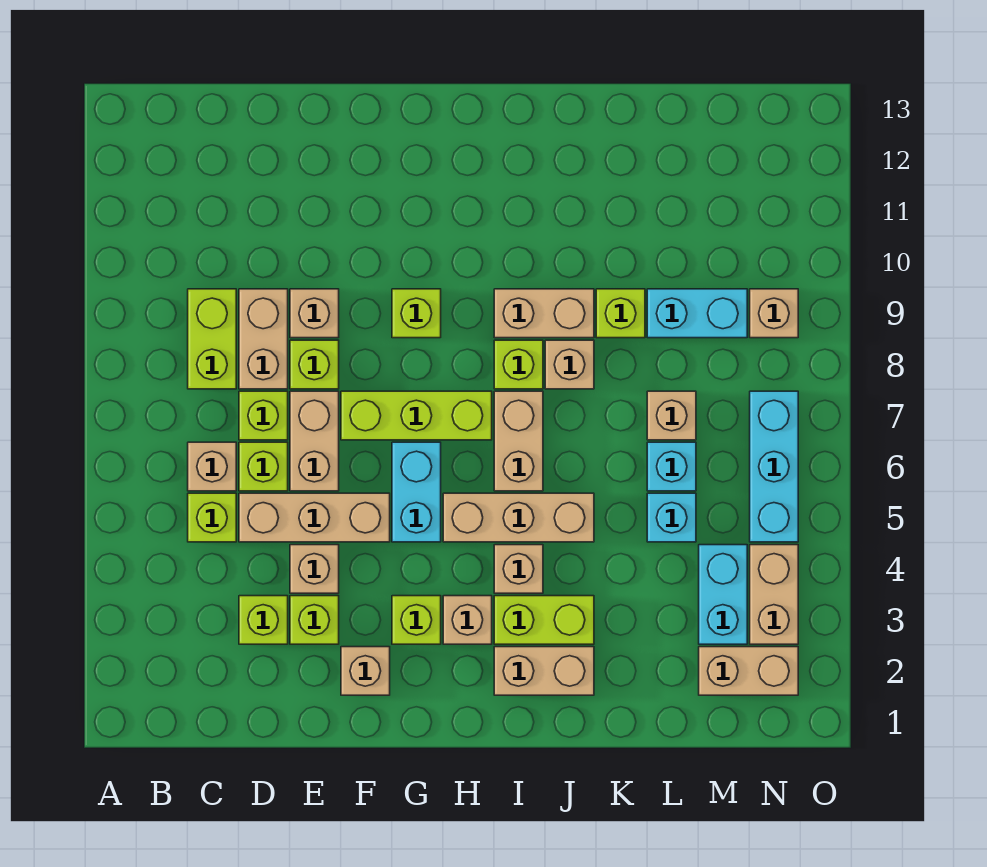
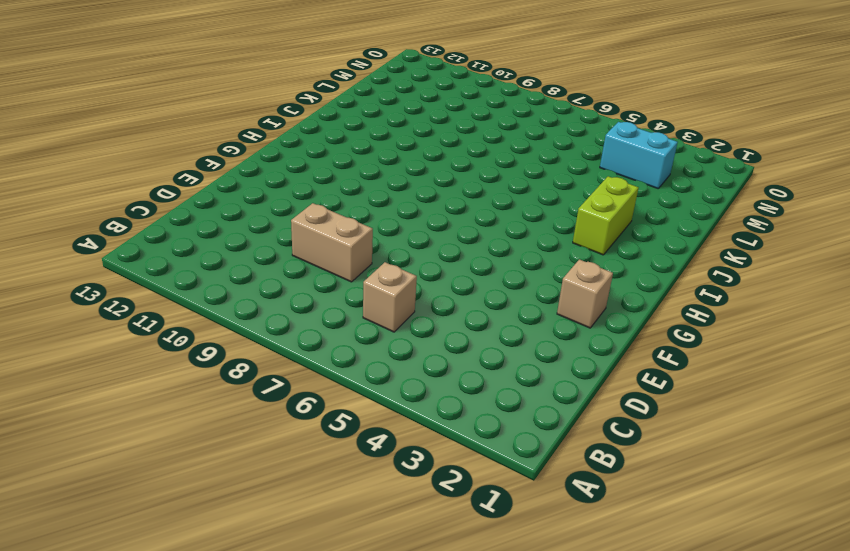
none -> lime 1x1 brick [188,493,236,542]
none -> lime 1x2 brick [188,289,236,389]
none -> lime 1x1 brick [239,596,288,644]
none -> tan 1x3 brick [239,493,390,542]

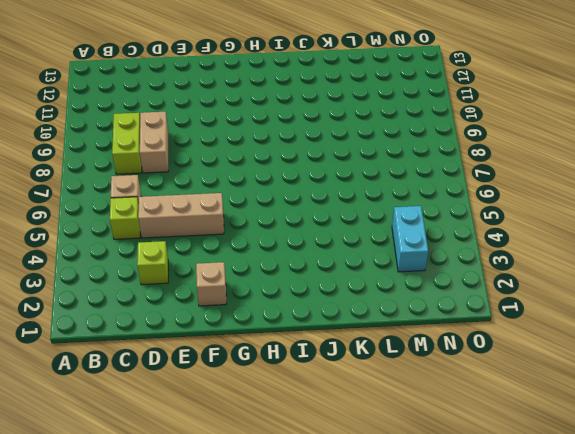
none -> lime 1x1 brick [239,442,288,491]
none -> lime 1x1 brick [239,391,288,440]
none -> lime 1x1 brick [290,596,339,644]
none -> tan 1x1 brick [290,545,339,593]

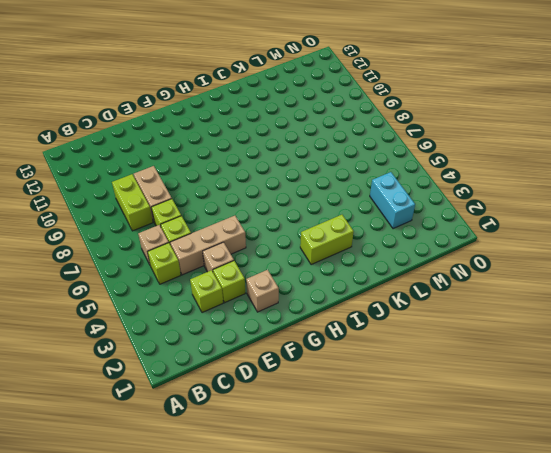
none -> tan 1x2 brick [290,391,339,491]
none -> lime 1x1 brick [290,340,339,389]
none -> tan 1x1 brick [290,289,339,338]
none -> lime 1x3 brick [341,391,492,440]

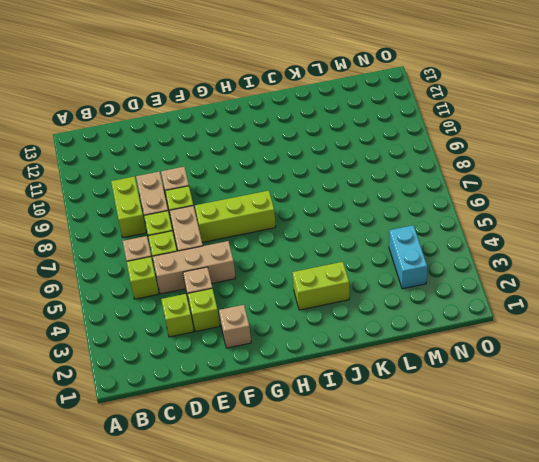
none -> lime 1x1 brick [392,596,441,644]
none -> cyan 1x2 brick [392,442,441,542]
none -> lime 1x1 brick [392,289,441,338]
none -> tan 1x1 brick [443,596,492,644]

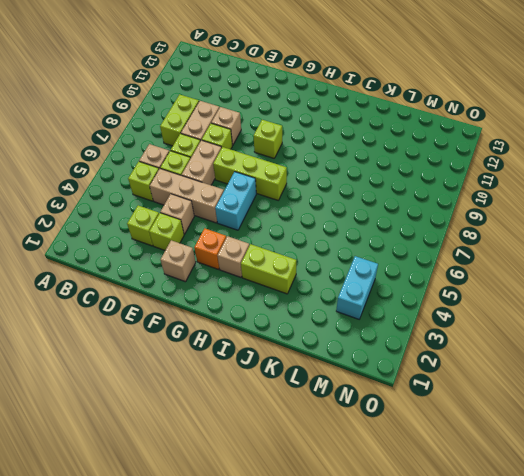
orange 1x1 brick [194,228,226,269] -> lime 1x1 brick [392,596,441,644]
none -> tan 1x3 brick [443,493,594,542]
none -> tan 1x2 brick [494,647,594,695]
none -> tan 1x1 brick [494,545,543,593]
none -> tan 1x2 brick [494,391,543,491]

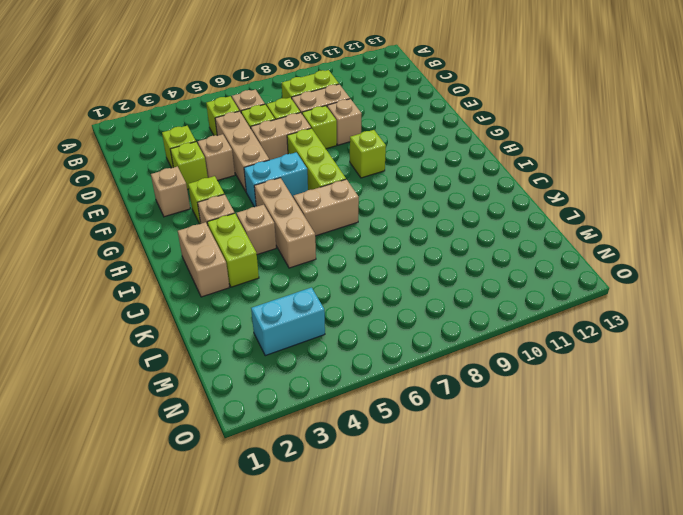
none -> lime 1x1 brick [494,340,543,389]
none -> tan 1x2 brick [494,289,594,338]
none -> tan 1x1 brick [545,340,594,389]
none -> lime 1x1 brick [596,289,645,338]

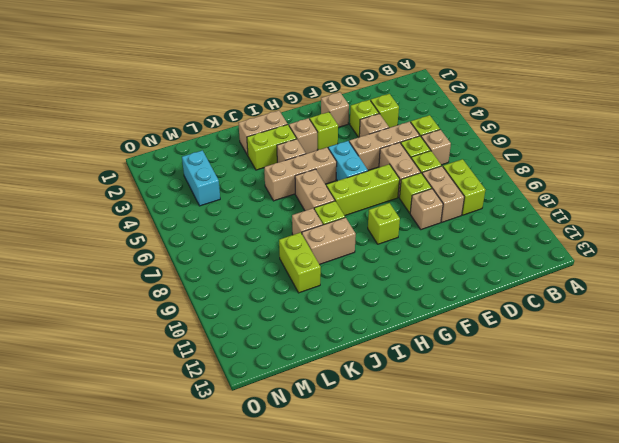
lime 1x2 brick [279,232,321,293] -> lime 1x1 brick [596,289,645,338]
none -> cyan 1x1 brick [647,493,696,542]
none -> cyan 1x1 brick [647,442,696,491]
none -> tan 1x1 brick [647,391,696,440]
none -> cyan 1x2 brick [647,289,747,338]

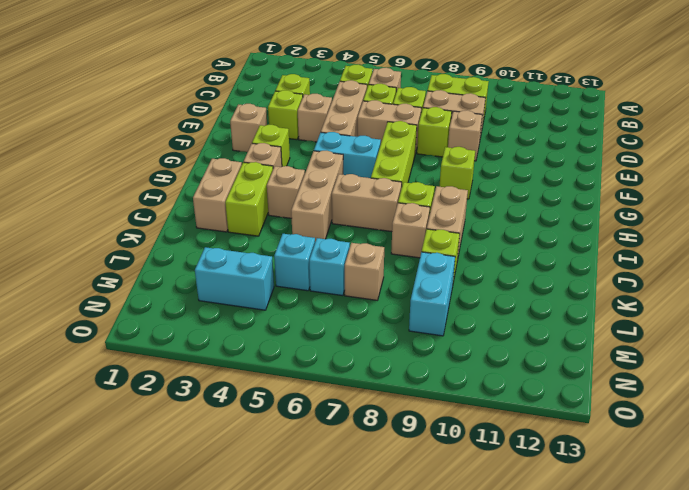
none -> tan 1x2 brick [699,647,798,695]
none -> tan 1x2 brick [750,545,798,644]
none -> cyan 1x3 brick [750,391,798,542]
none -> tan 1x1 brick [750,289,798,338]

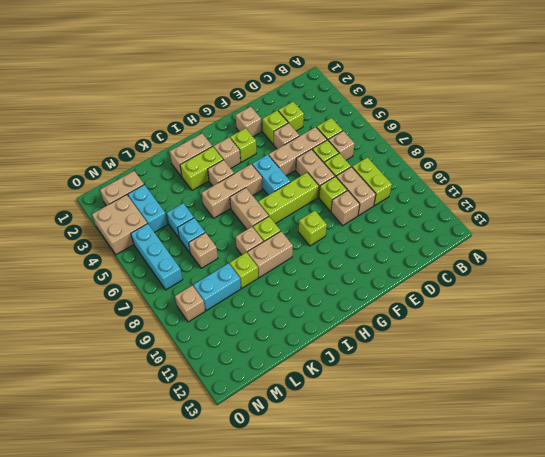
tan 2x2 brick [92,195,148,255] -> tan 1x2 brick [750,545,798,644]

